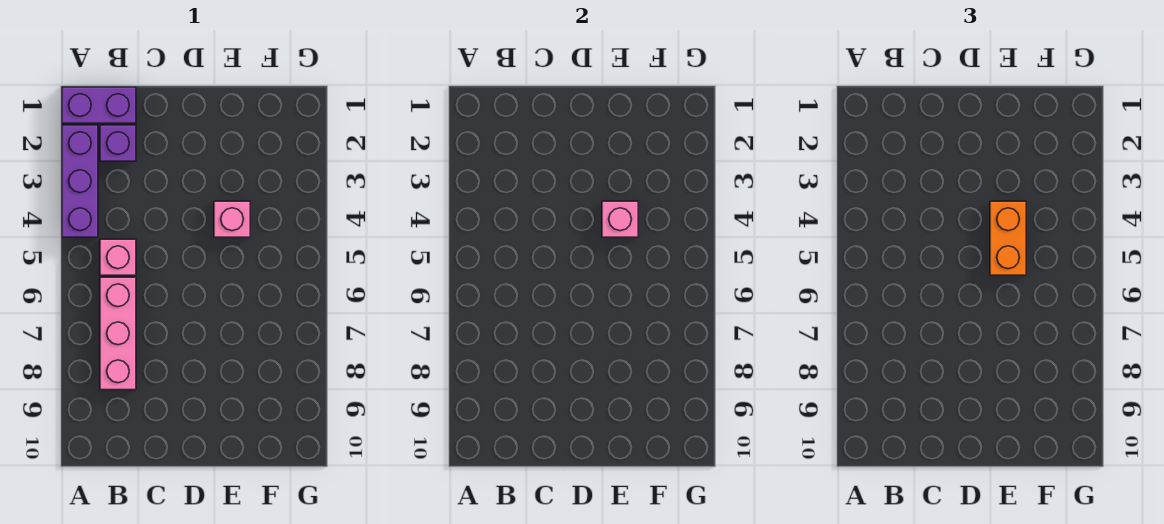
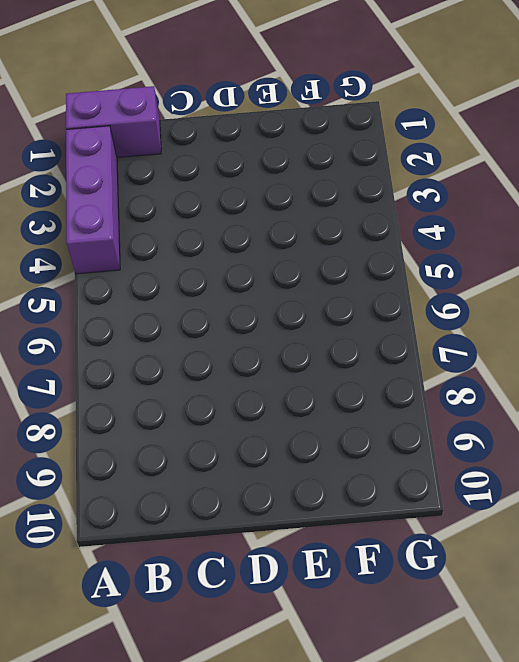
none -> purple 1x1 brick [100,125,136,161]
none -> pink 1x1 brick [100,239,136,275]

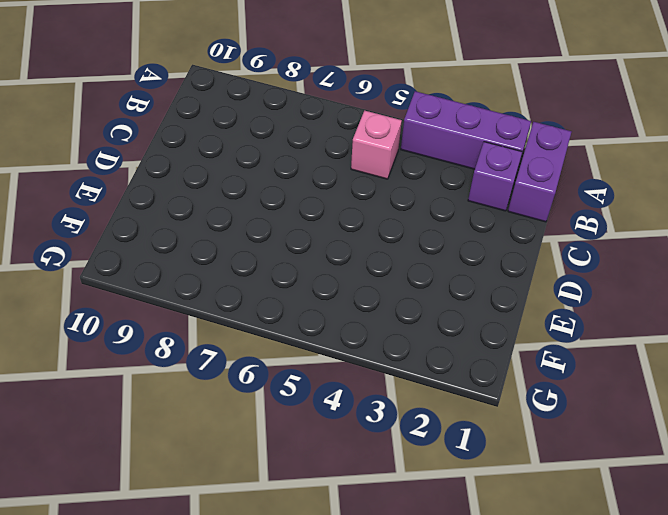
none -> pink 1x3 brick [100,277,136,390]
none -> pink 1x1 brick [214,201,250,237]

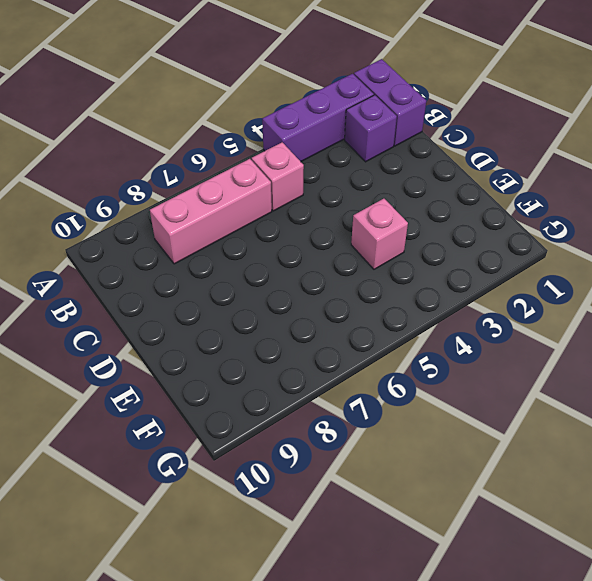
none -> pink 1x1 brick [602,201,638,237]
none -> orange 1x2 brick [990,201,1026,275]

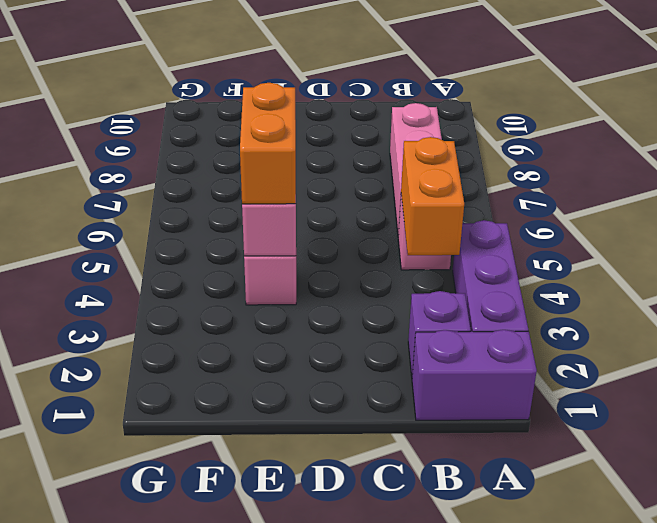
orange 1x2 brick [401,137,464,255] -> none

